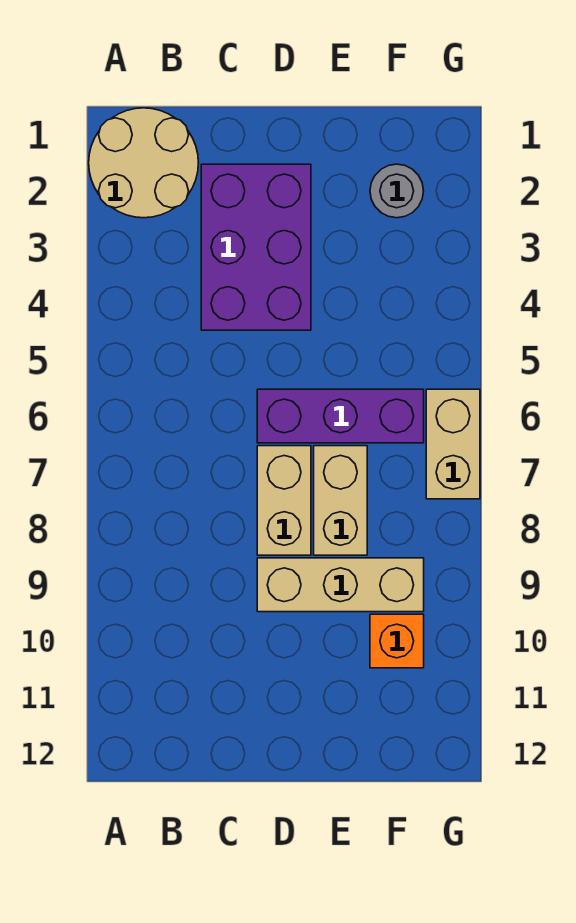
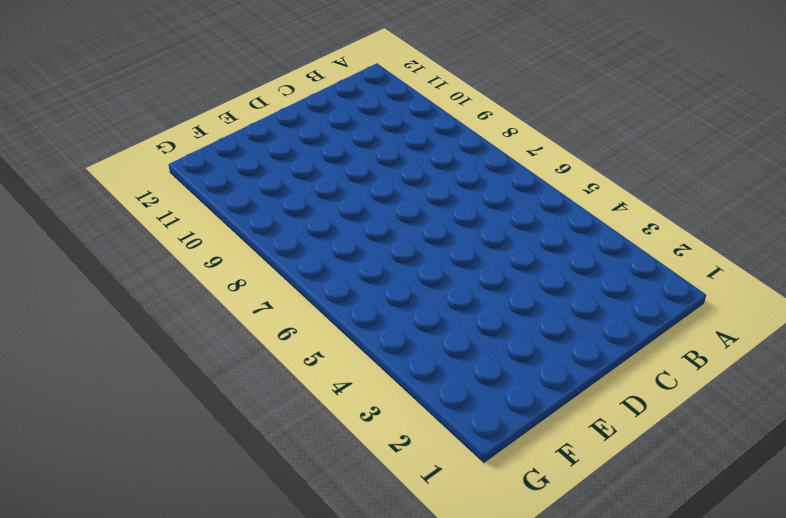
none -> tan 2x2 round brick [89,108,198,218]
none -> purple 2x3 brick [201,164,311,330]

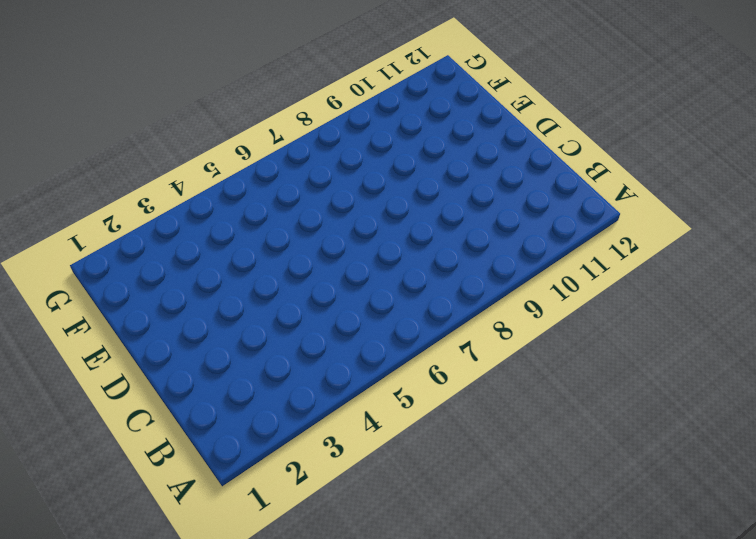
none -> tan 2x2 round brick [89,108,198,218]
none -> purple 2x3 brick [201,164,311,330]

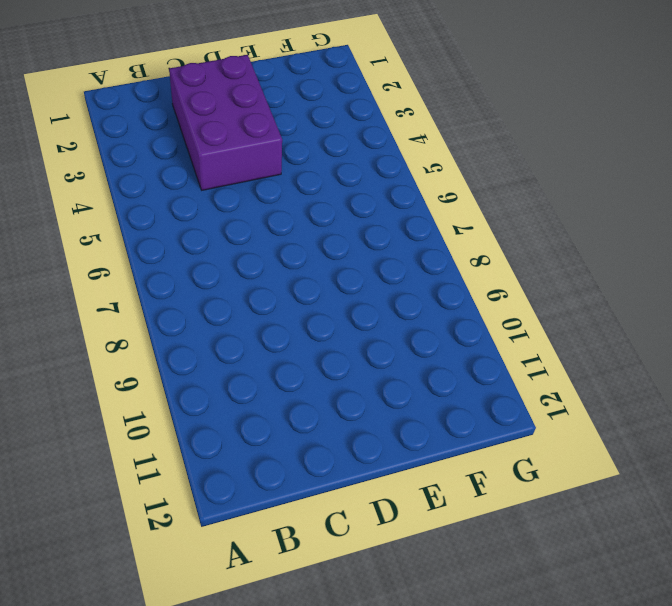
none -> tan 2x2 round brick [89,108,198,218]
none -> purple 1x3 brick [257,389,424,443]

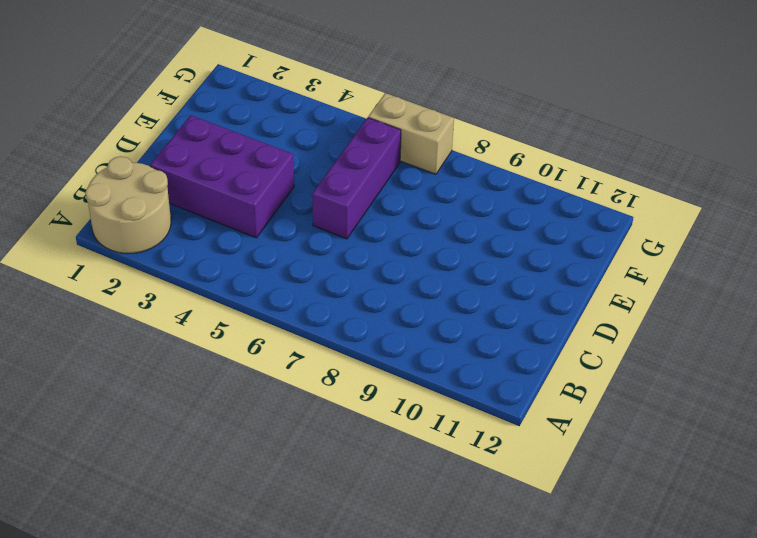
none -> tan 1x2 brick [257,446,311,555]
none -> tan 1x3 brick [257,558,424,612]

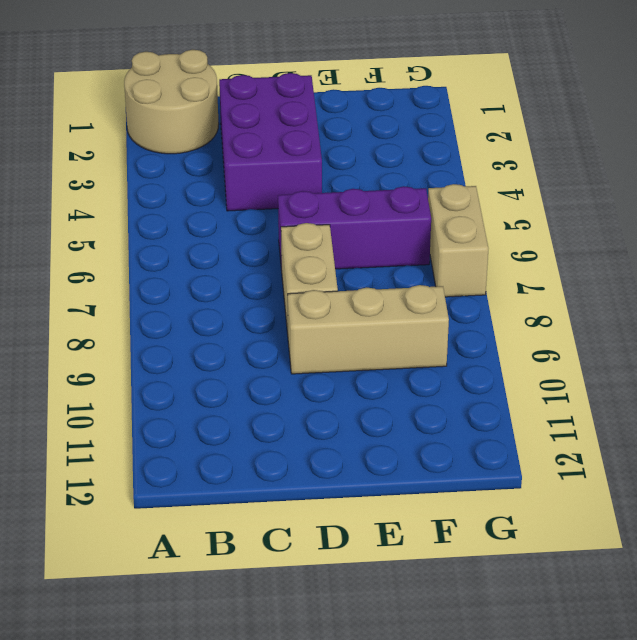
none -> tan 1x2 brick [314,446,367,555]
none -> grey 1x1 round brick [370,164,423,218]

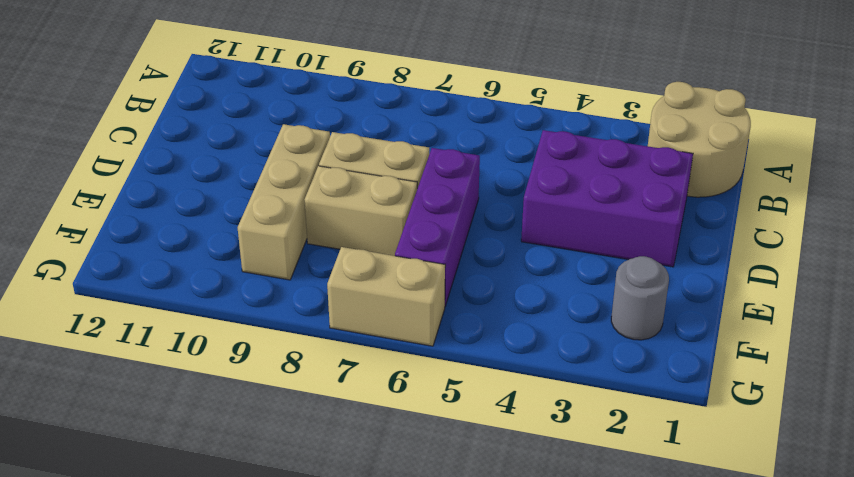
none -> orange 1x1 brick [370,614,424,668]

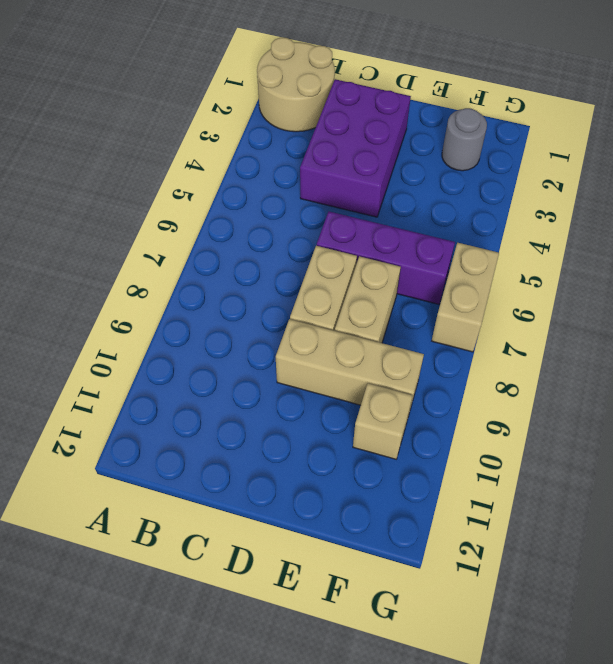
tan 1x1 brick [353,383,413,459] -> orange 1x1 brick [370,614,424,668]

